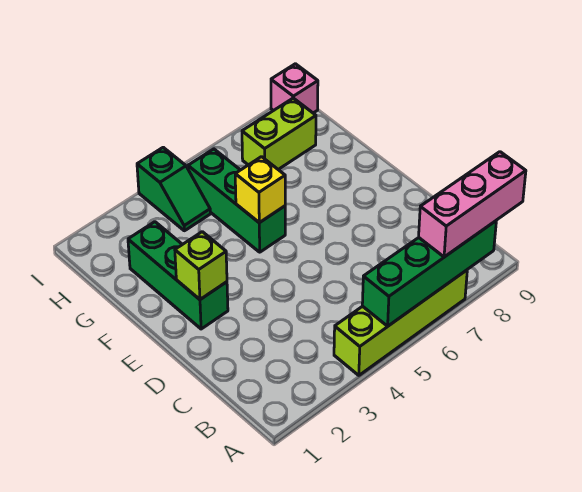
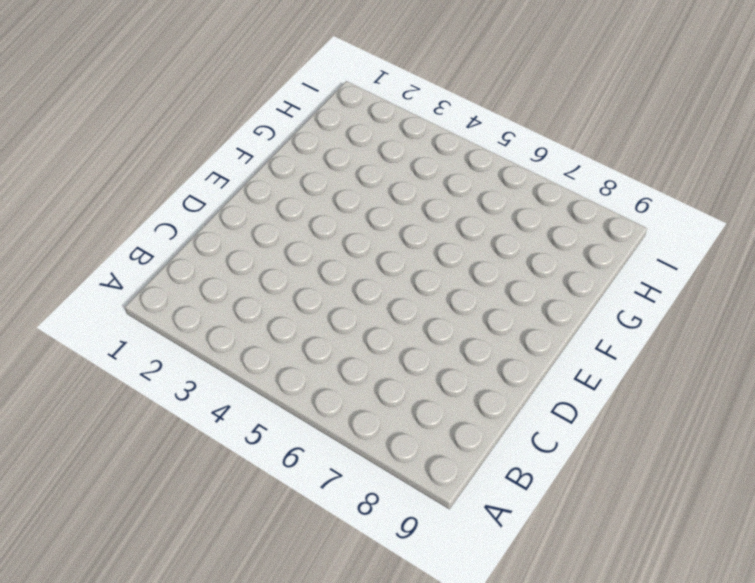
none -> lime 1x4 brick [334,270,467,375]
none -> green 1x3 brick [128,222,228,329]

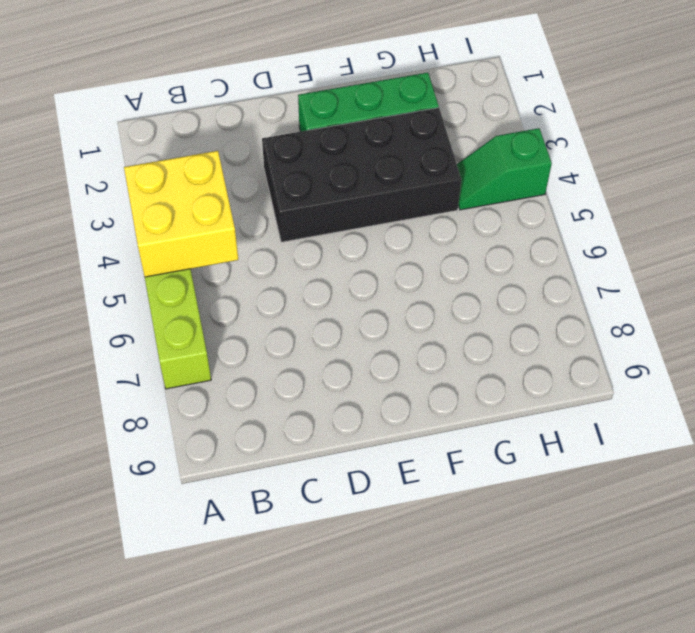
yellow 2x2 brick [124,151,238,277] -> green 1x4 brick [362,221,496,326]
black 2x4 brick [262,108,461,242] -> none
none -> green 1x3 brick [188,149,285,252]
none -> lime 1x2 brick [242,98,316,169]

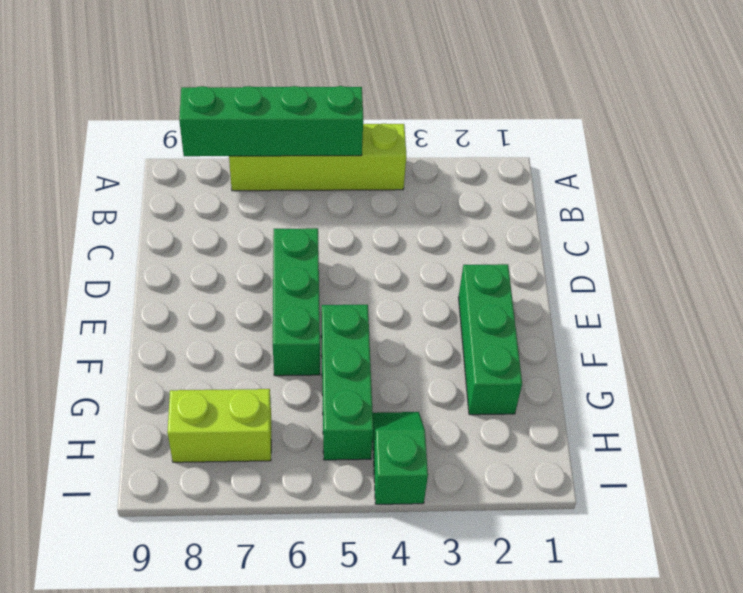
green 1x3 brick [273,228,320,376] -> none
none -> pink 1x1 brick [271,64,318,113]
none -> lime 1x1 brick [175,232,227,299]

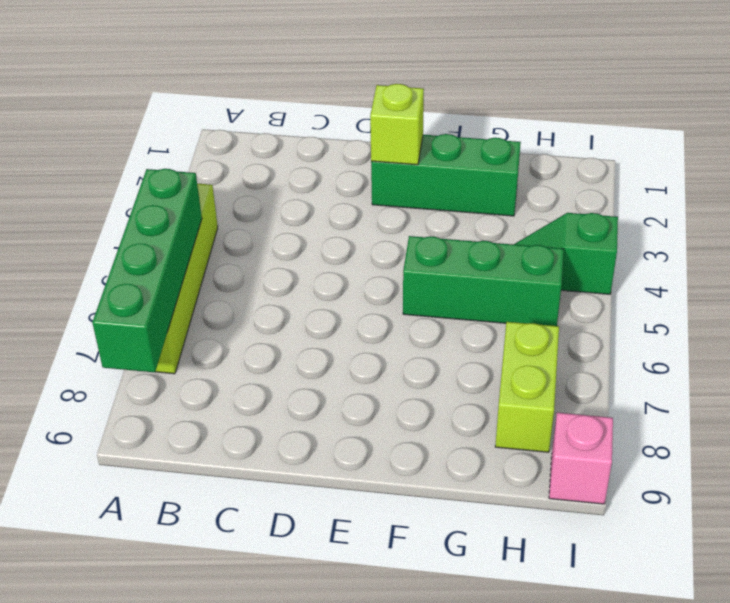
none -> yellow 1x1 brick [235,157,285,223]
none -> pink 1x3 brick [419,152,526,257]

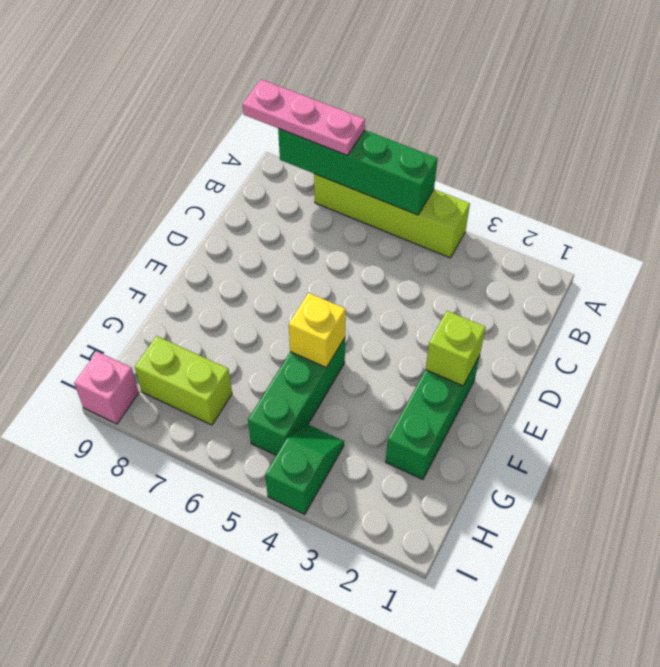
pink 1x3 plate [242,79,365,155] -> pink 1x3 brick [419,152,526,257]

